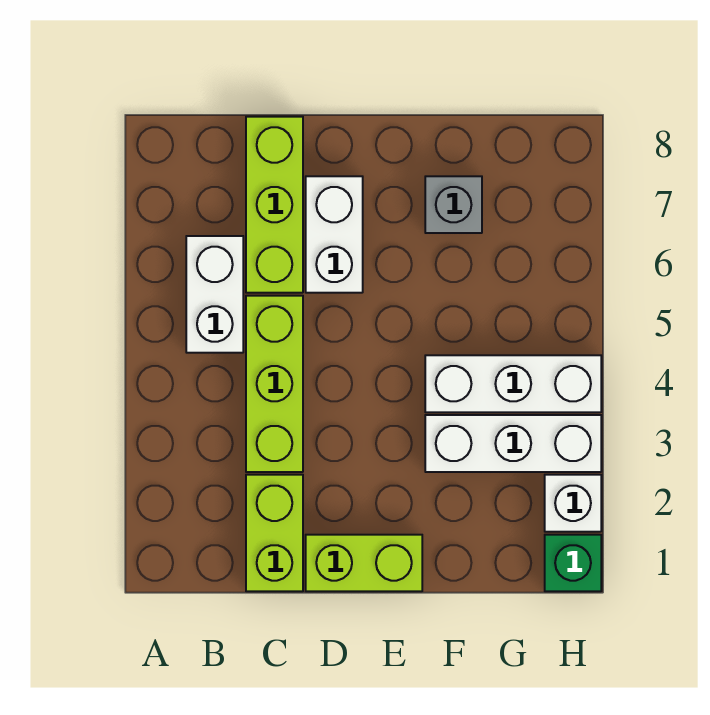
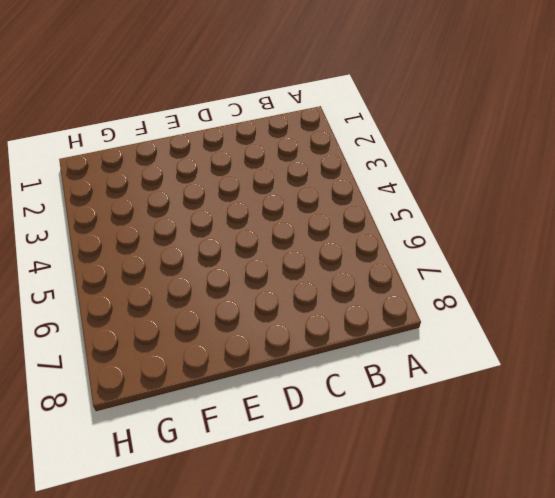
none -> white 1x2 brick [186,236,243,353]
none -> lime 1x2 brick [246,475,303,591]

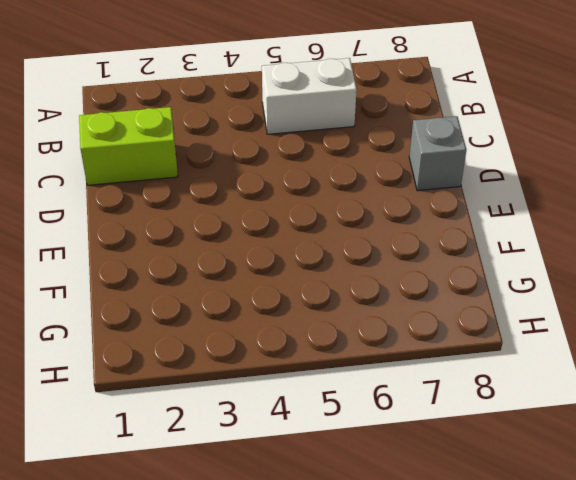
grey 1x1 brick [409,116,466,191] -> grey 1x1 brick moved to [425,176,482,233]
none -> lime 1x3 brick [246,296,303,472]
none -> lime 1x3 brick [246,117,303,293]

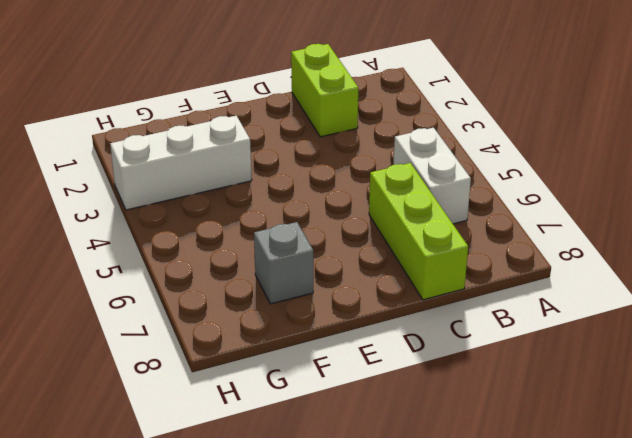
none -> lime 1x3 brick [246,296,303,472]
none -> lime 1x2 brick [306,535,422,591]

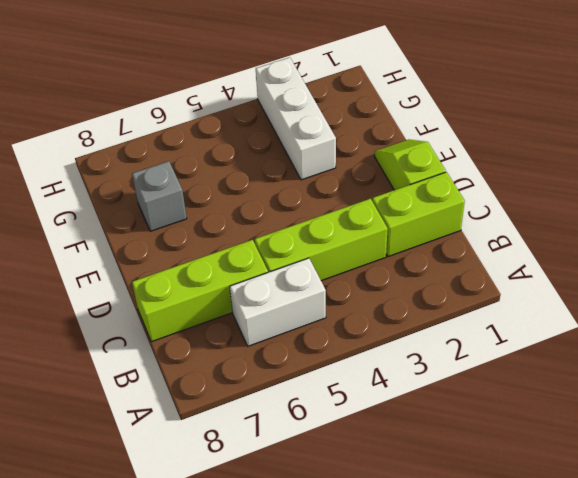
lime 1x2 slope [374,139,446,190] -> lime 1x2 brick [306,535,422,591]
none -> white 1x2 brick [306,176,363,293]
none -> white 1x3 brick [425,355,601,412]

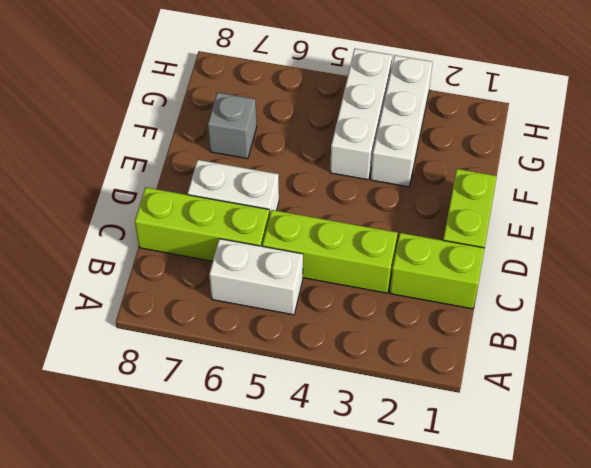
none -> green 1x1 brick [545,535,601,591]
none -> white 1x1 brick [545,475,601,532]

